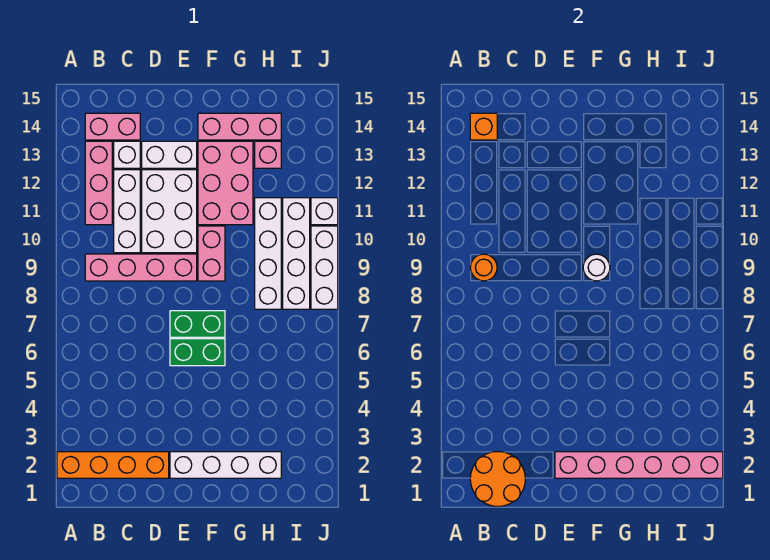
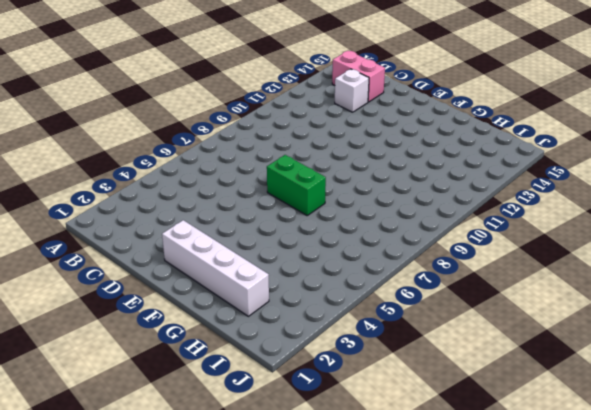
none -> orange 1x4 brick [57,452,169,478]
none -> pink 1x4 brick [85,254,197,281]
none -> pink 1x3 brick [85,141,112,225]

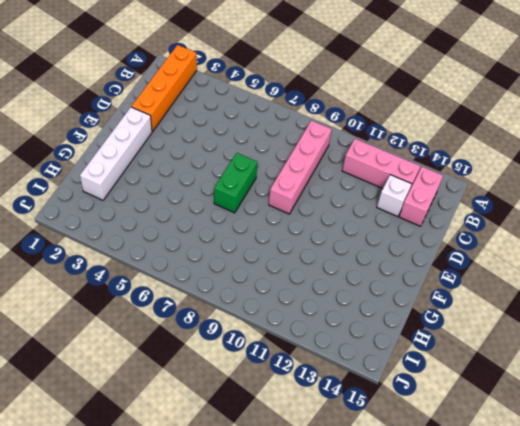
none -> white 1x3 brick [114,170,140,253]
none -> white 2x3 brick [142,170,197,253]
none -> white 1x2 brick [142,141,197,168]

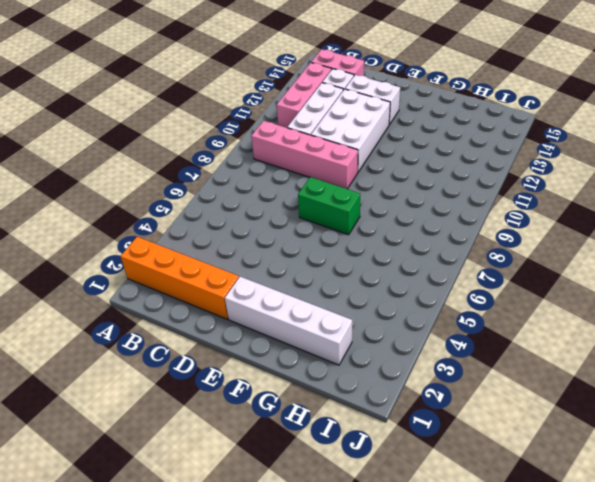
none -> green 1x2 brick [170,339,225,366]
none -> pink 1x2 brick [198,226,225,281]
none -> pink 2x3 brick [198,141,253,225]

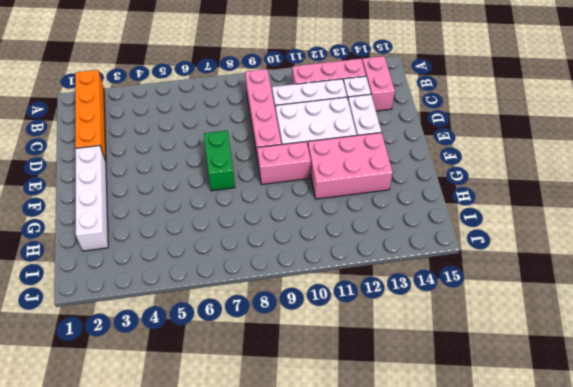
none -> green 1x2 brick [170,339,225,366]
none -> pink 1x3 brick [198,113,281,140]
none -> white 1x4 brick [255,198,281,309]

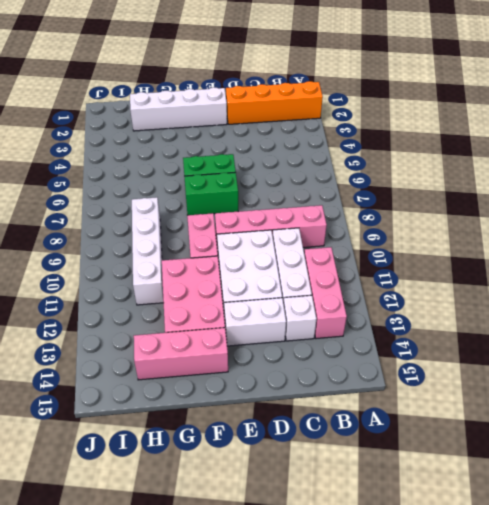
none -> pink 1x2 brick [85,113,140,140]
none -> pink 1x1 brick [255,141,281,168]
none -> white 1x4 brick [283,198,310,309]

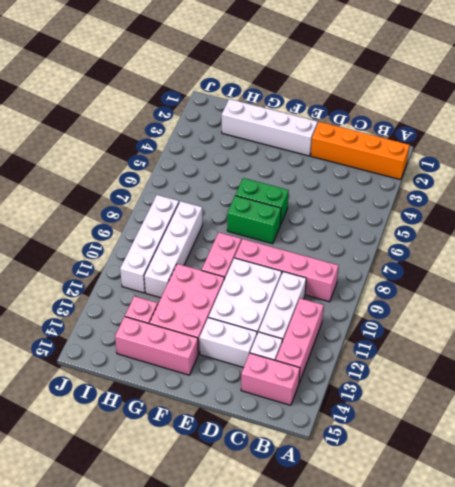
none -> white 1x3 brick [311,226,338,309]
none -> white 1x1 brick [311,198,338,225]
none -> orange 2x2 round brick [470,452,525,507]

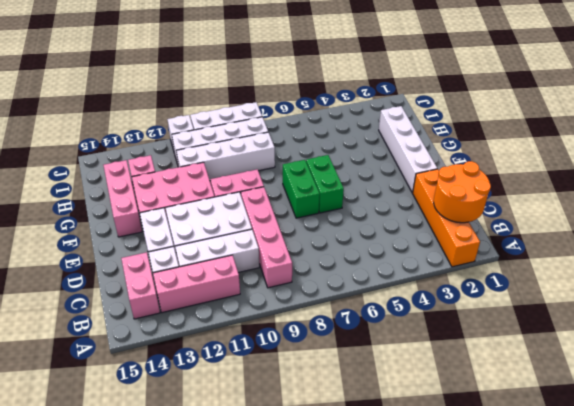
none -> orange 1x1 round brick [470,254,497,281]
none -> orange 1x1 brick [470,113,497,140]
none -> pink 1x6 brick [555,452,723,478]

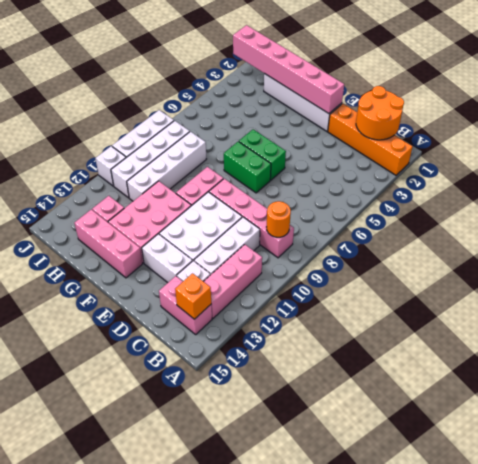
none -> white 1x1 round brick [583,254,610,281]

